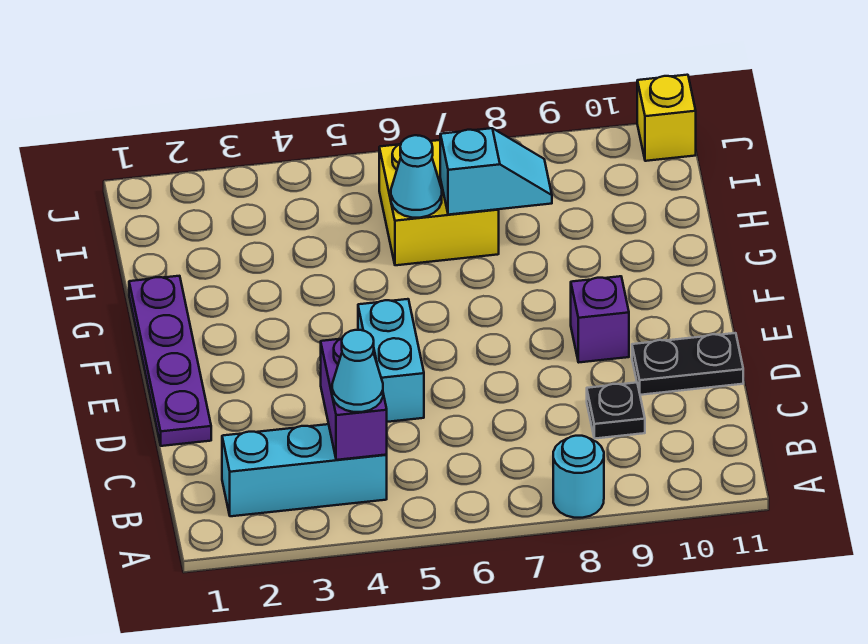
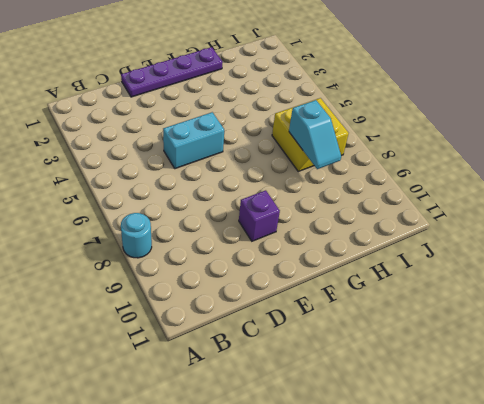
none -> cyan 1x3 brick [222,424,387,516]
none -> black 1x1 plate [587,383,645,439]
none -> black 1x2 plate [632,333,743,395]

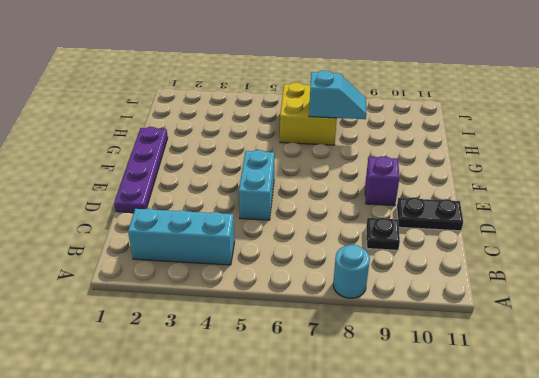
none -> yellow 1x1 brick [637,75,696,161]
none -> purple 1x2 brick [321,339,387,460]
none -> cyan 1x1 cone [391,135,442,218]

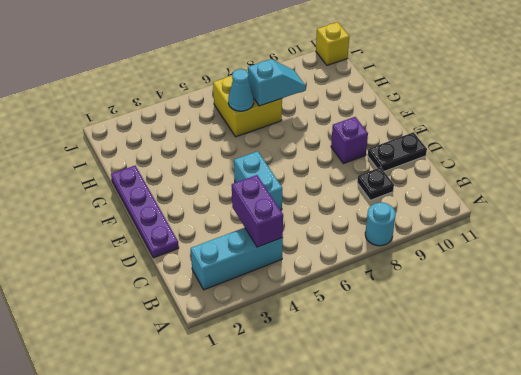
none -> cyan 1x1 cone [332,330,383,412]

